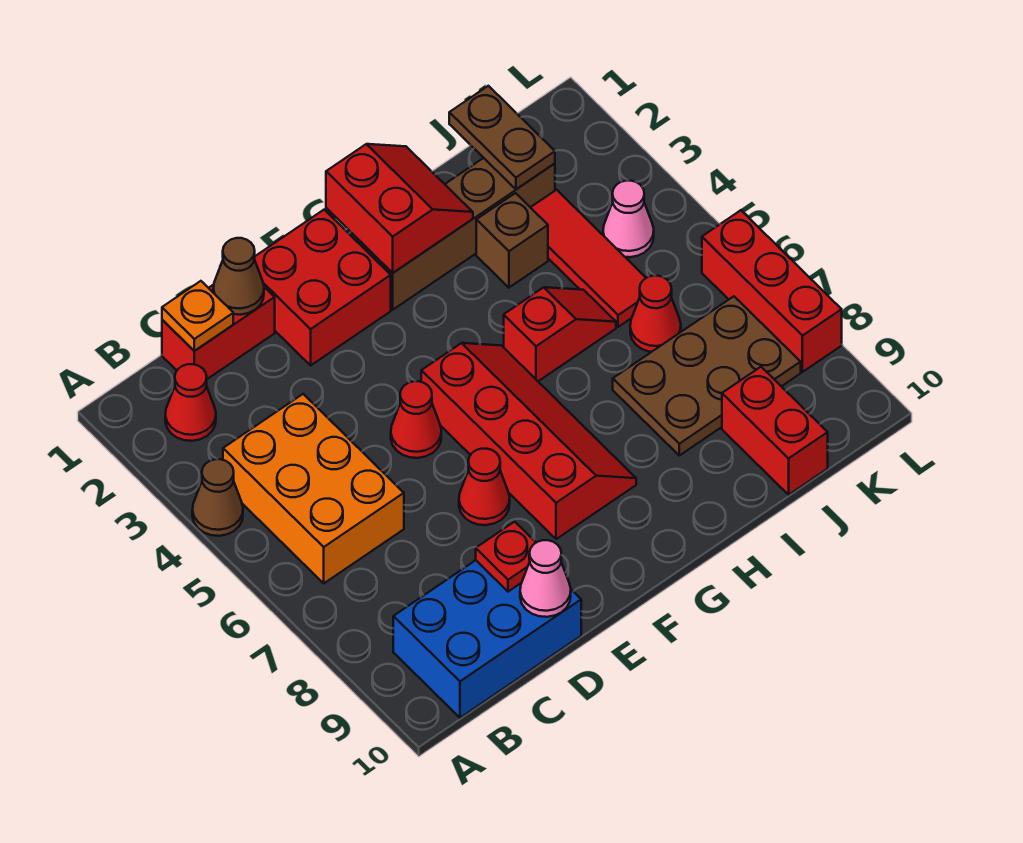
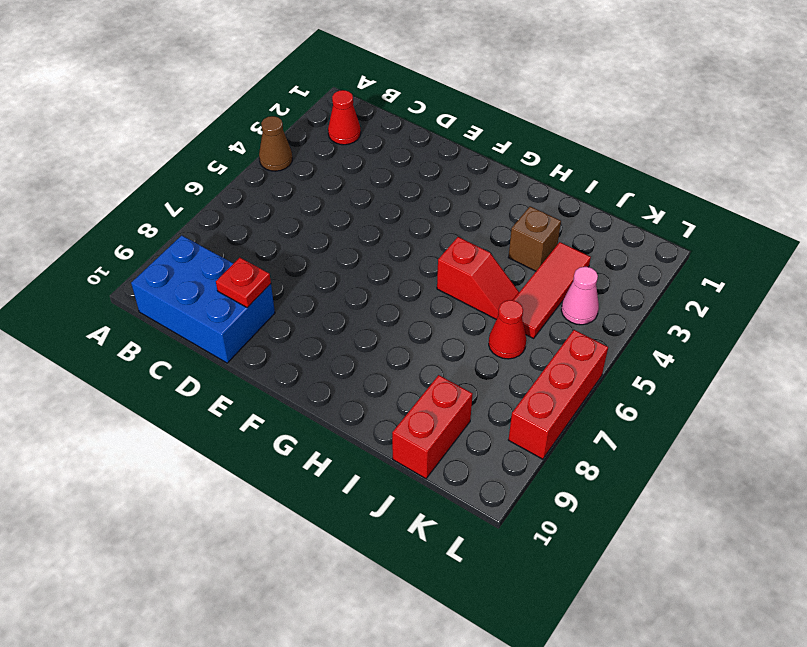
none -> orange 2x3 brick [223,394,404,583]
none -> red 1x2 brick [162,284,275,379]
none -> red 2x2 brick [254,210,391,365]

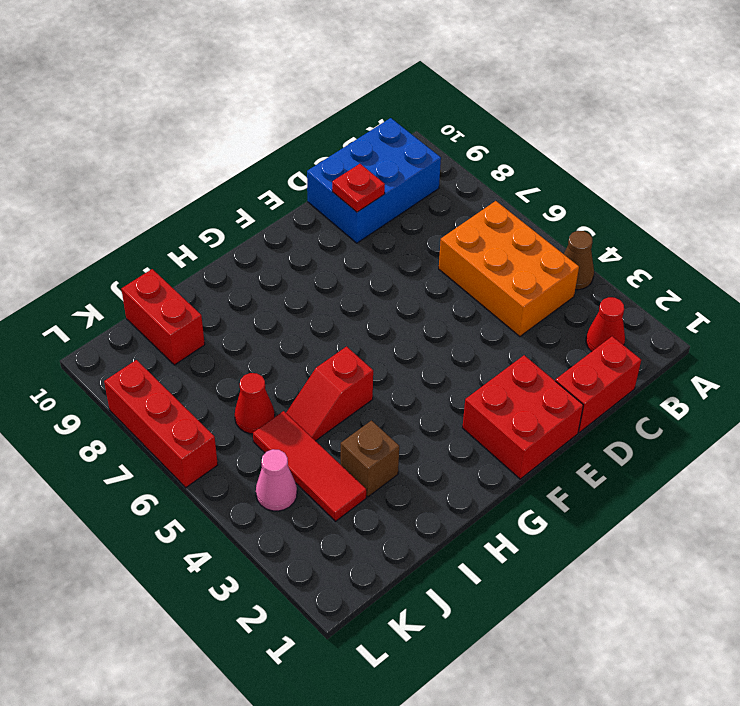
none -> red 1x1 cone [391,381,441,458]
none -> red 1x1 cone [459,449,510,525]
none -> red 2x4 slope [421,343,636,539]

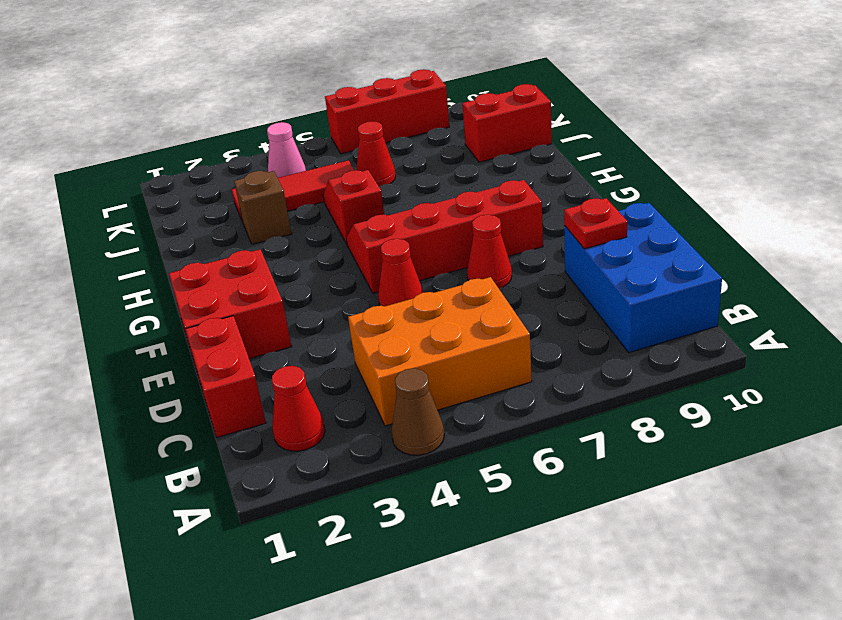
none -> brown 1x4 brick [360,158,555,310]
none -> brown 2x3 plate [613,296,801,455]
none -> orange 1x1 plate [162,281,233,351]

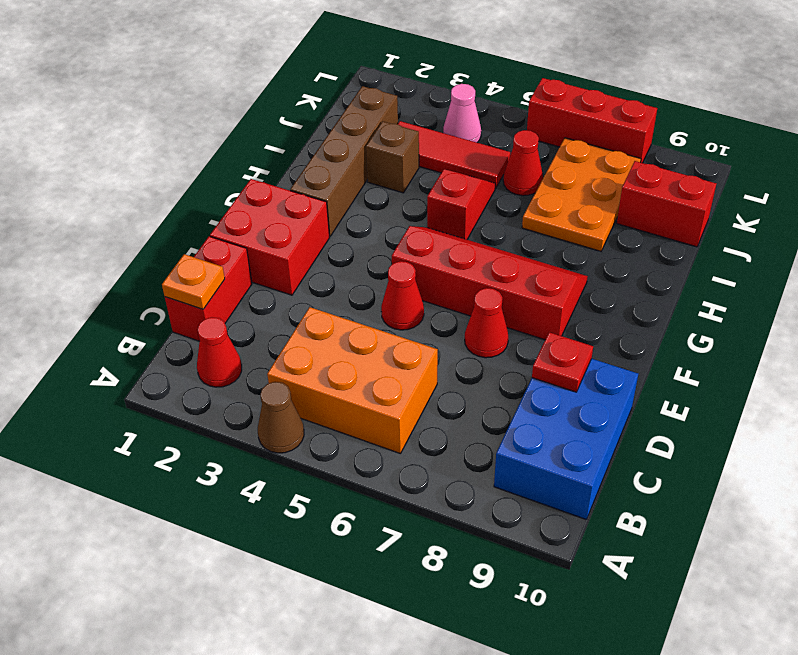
orange 2x3 plate [522,138,641,251] -> brown 2x3 plate [613,296,801,455]
none -> brown 1x1 cone [213,238,264,315]
none -> pink 1x1 cone [520,540,571,617]
none -> red 2x2 slope [326,144,473,273]

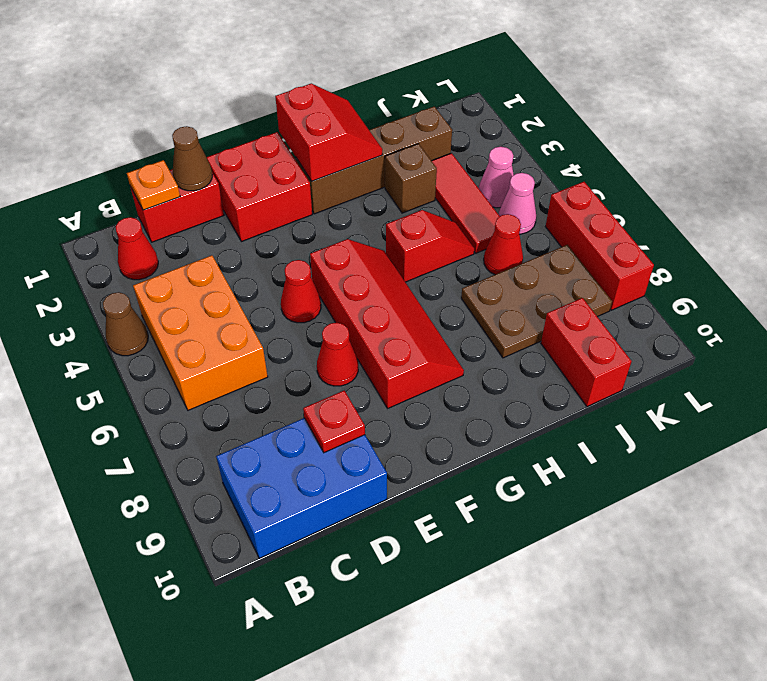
pink 1x1 cone [498,173,536,234] -> pink 1x1 cone moved to [520,540,571,617]
none -> brown 1x2 plate [449,86,555,189]

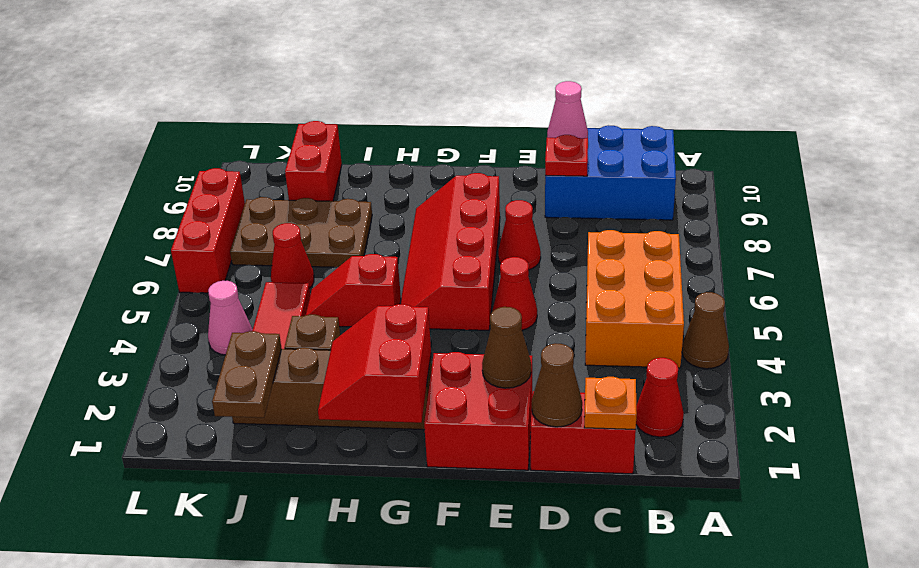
brown 1x1 cone [482,307,531,388] -> none

